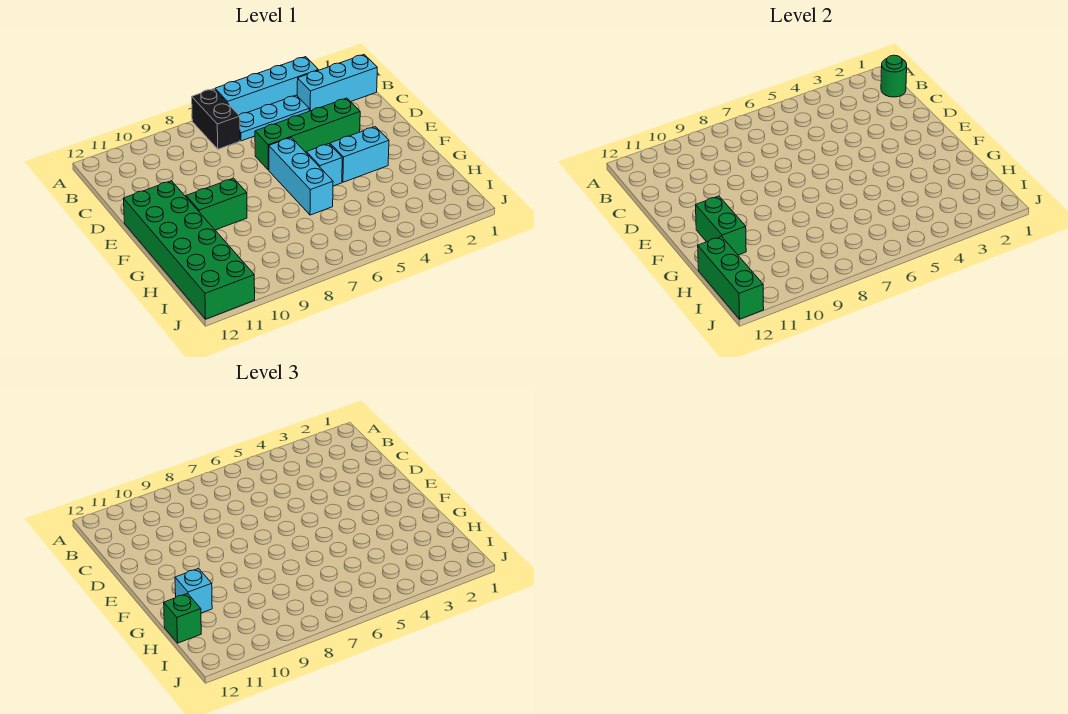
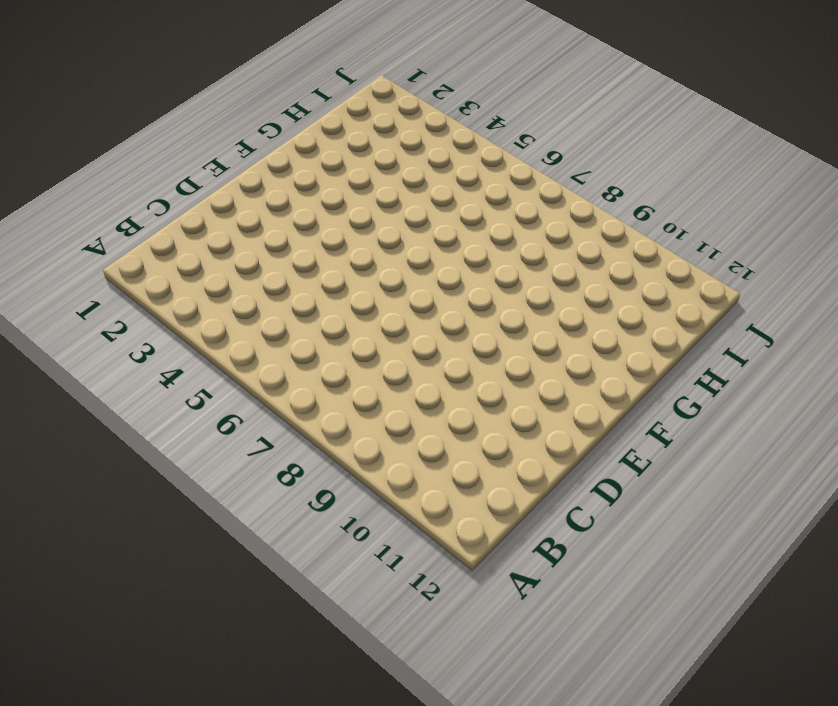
none -> cyan 1x4 brick [215,57,318,115]
none -> black 1x2 brick [192,89,240,149]
none -> cyan 1x3 brick [297,55,377,111]

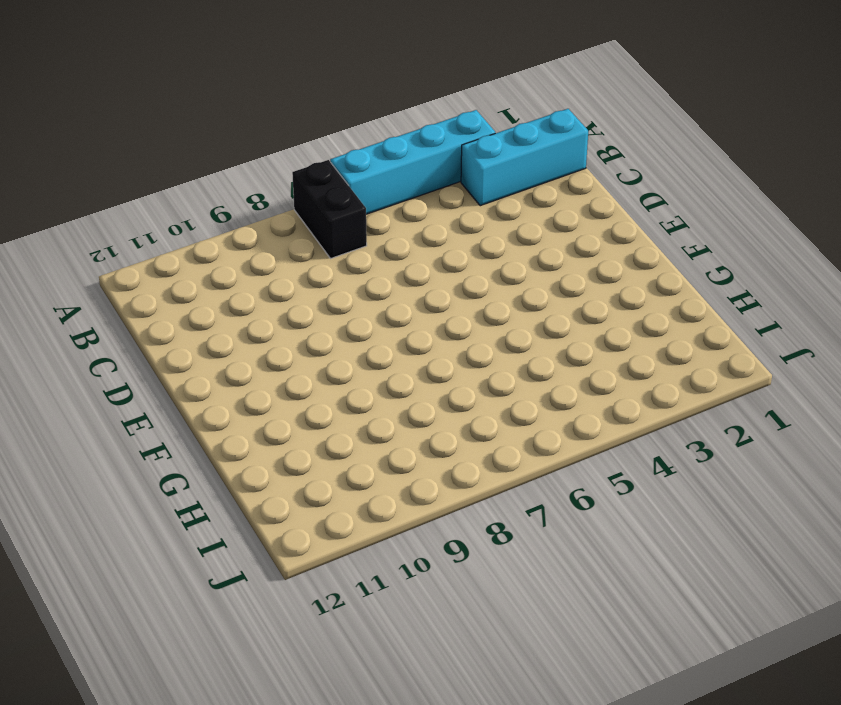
none -> cyan 1x3 plate [239,95,309,141]
none -> green 1x4 brick [255,98,360,170]
none -> cyan 1x3 brick [269,138,333,215]

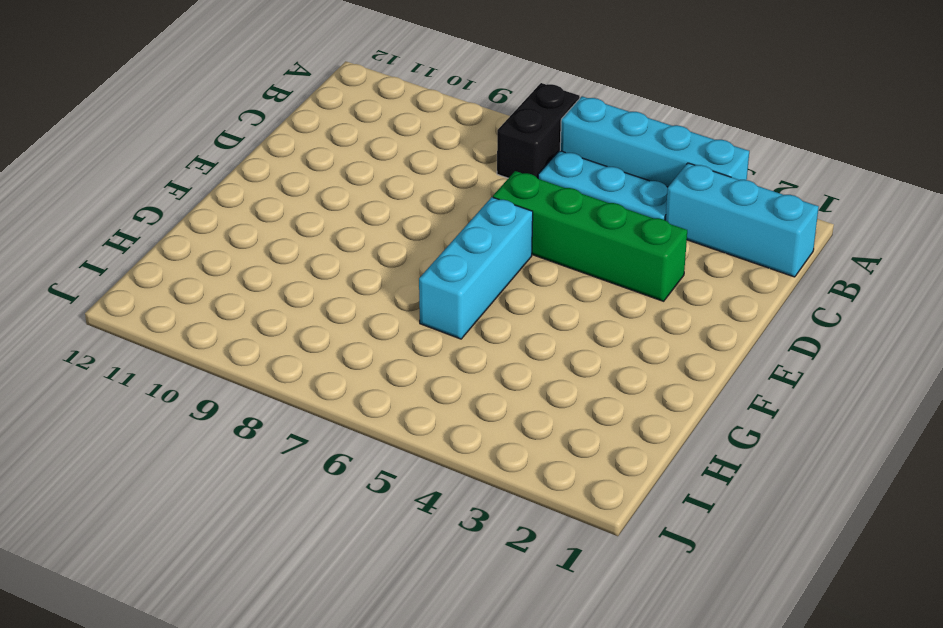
none -> green 2x6 brick [123,181,255,319]
none -> cyan 1x2 brick [330,127,389,182]
none -> cyan 1x1 brick [306,144,342,186]

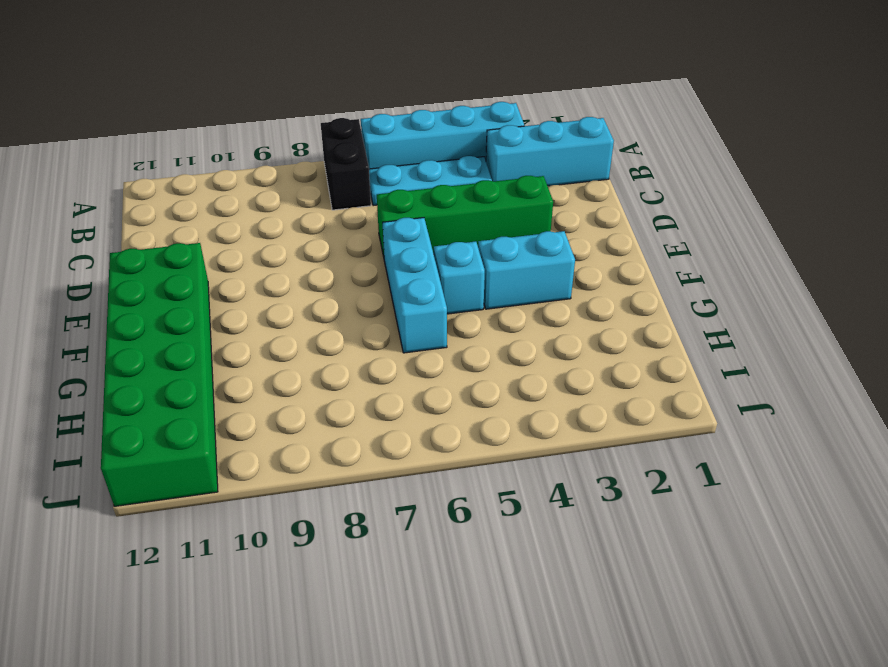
none -> green 1x2 brick [186,178,247,230]
none -> green 1x1 round brick [881,55,907,97]
none -> green 1x2 brick [696,196,746,255]

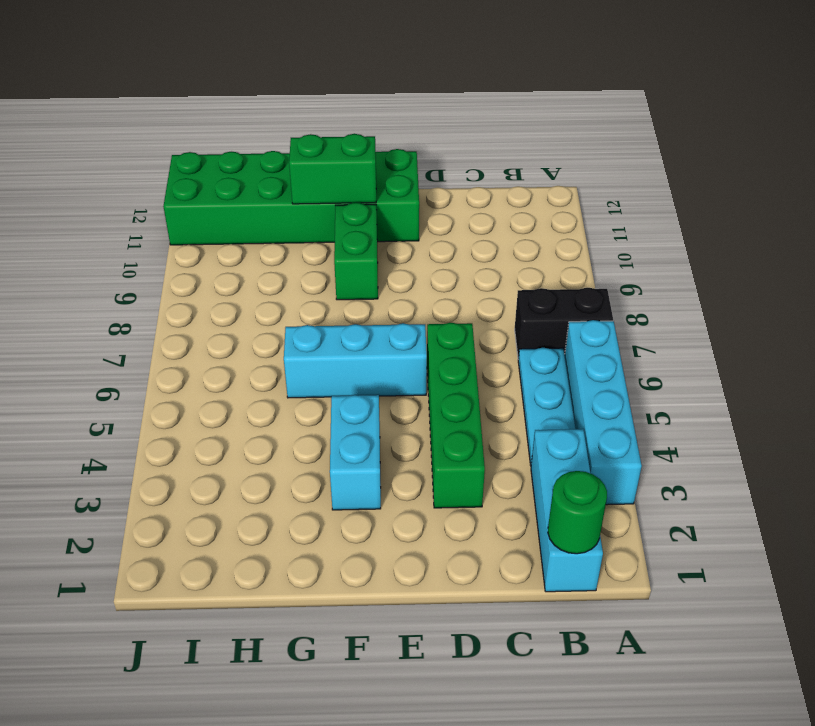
none -> cyan 1x1 brick [306,144,342,186]
none -> green 1x3 brick [698,236,764,319]
none -> cyan 1x1 brick [175,568,212,613]

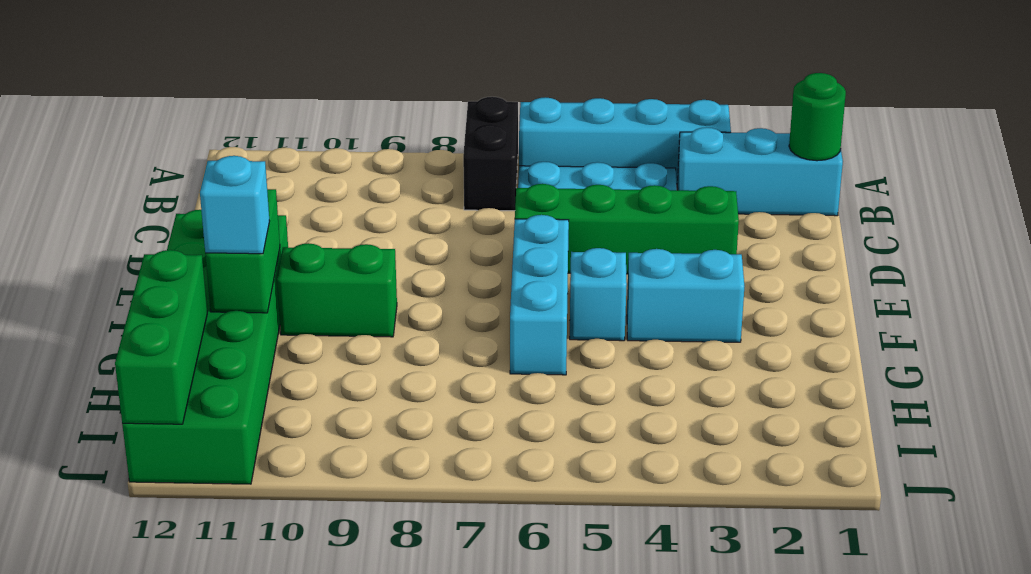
none -> green 1x1 brick [164,593,201,643]

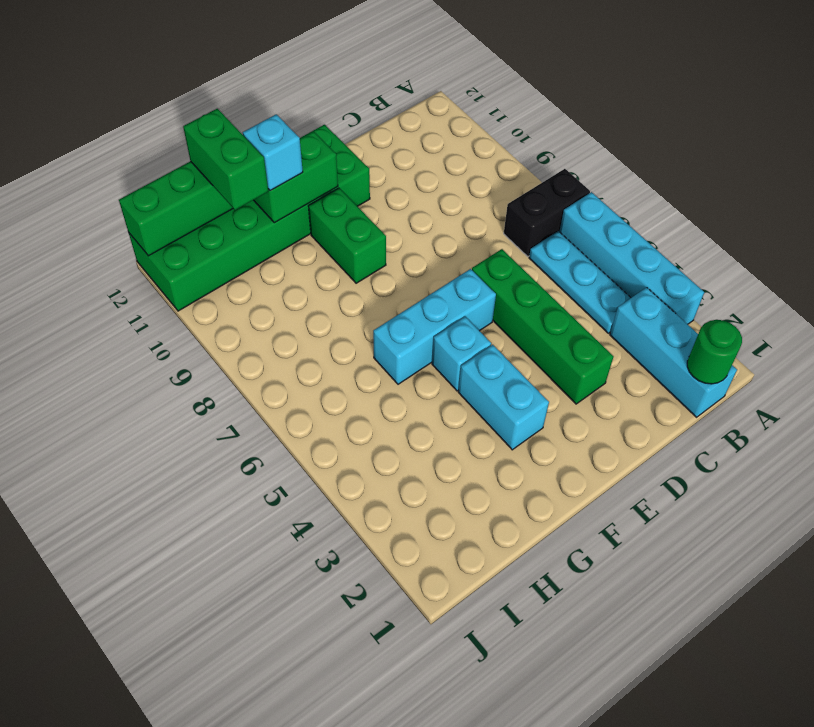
green 1x2 brick [183,109,268,210] -> green 1x1 brick [164,593,201,643]

